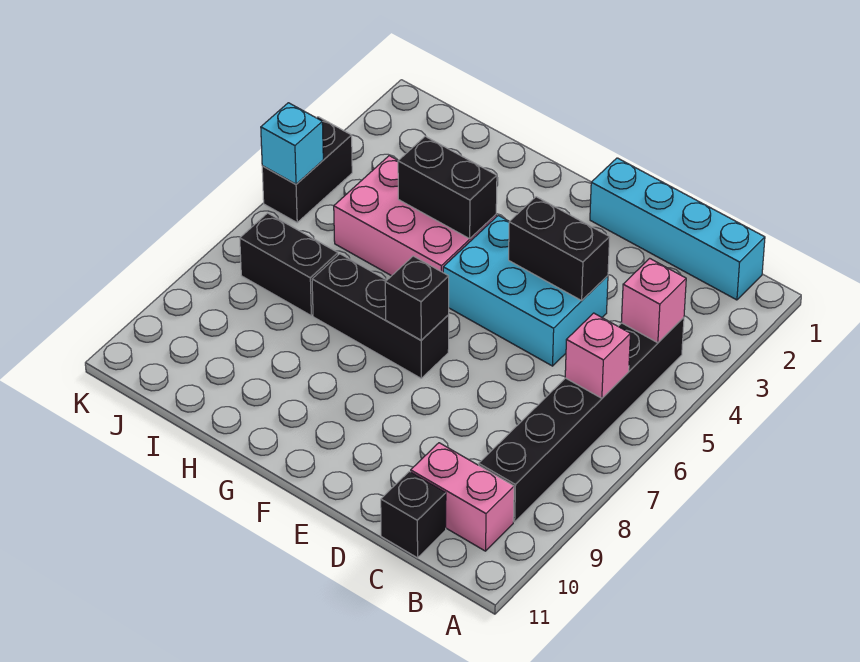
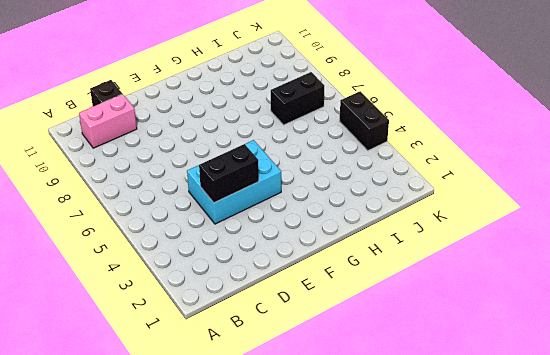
none -> cyan 1x4 brick [590,158,765,300]
none -> black 1x6 brick [479,317,684,522]
none -> black 1x3 brick [312,254,449,378]

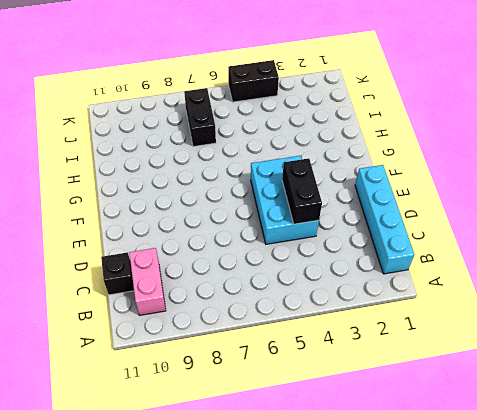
none -> black 1x6 brick [479,317,684,522]
none -> black 1x3 brick [312,254,449,378]
none -> pink 2x3 brick [334,156,496,276]

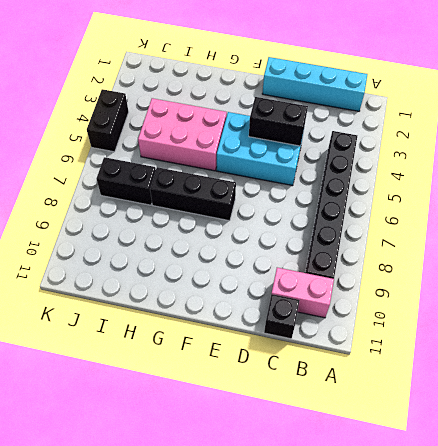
none -> pink 1x1 brick [621,258,686,343]
none -> pink 1x1 brick [565,313,630,398]
none -> black 1x1 brick [385,256,449,340]

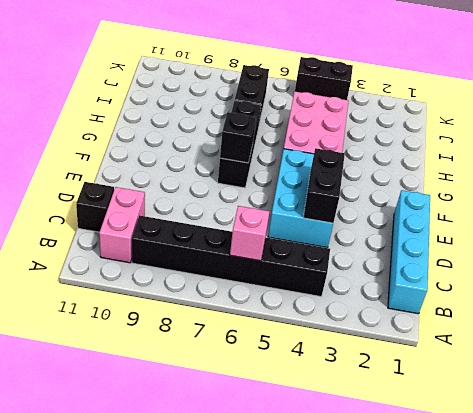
none -> pink 1x1 brick [621,258,686,343]
none -> black 1x2 brick [398,136,497,239]
none -> cyan 1x1 brick [261,103,323,184]

